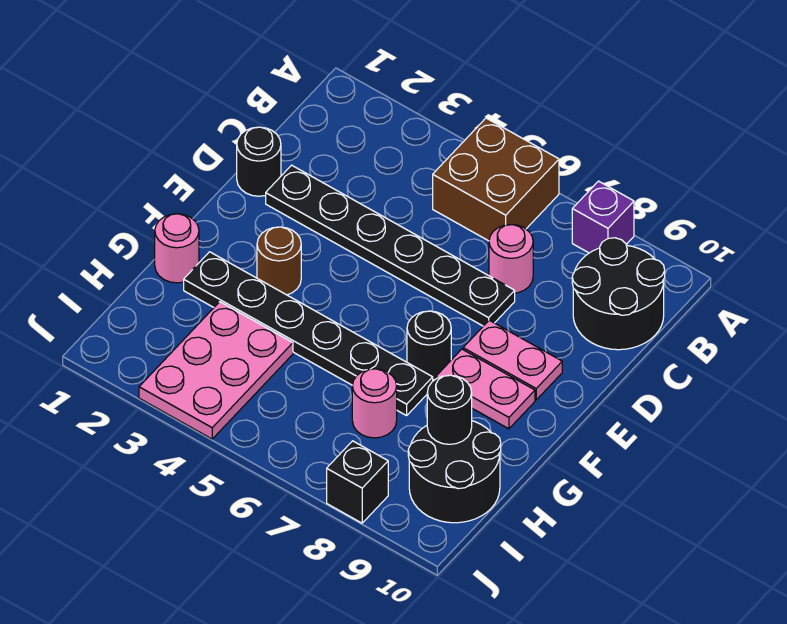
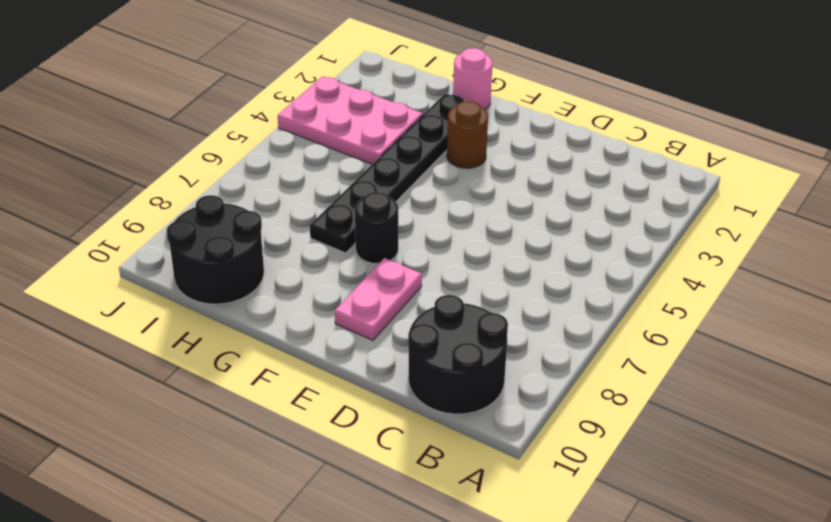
none -> brown 2x2 brick [433,118,559,241]
none -> purple 1x1 brick [572,181,634,253]
none -> pink 1x1 round brick [489,225,533,293]

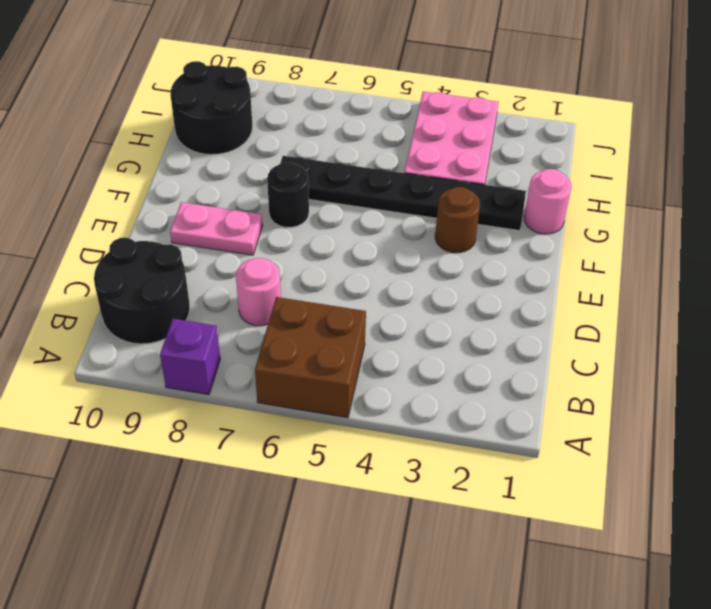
none -> black 1x1 round brick [237,127,281,196]
none -> black 1x6 plate [266,165,515,326]
none -> pink 1x2 plate [436,349,535,429]

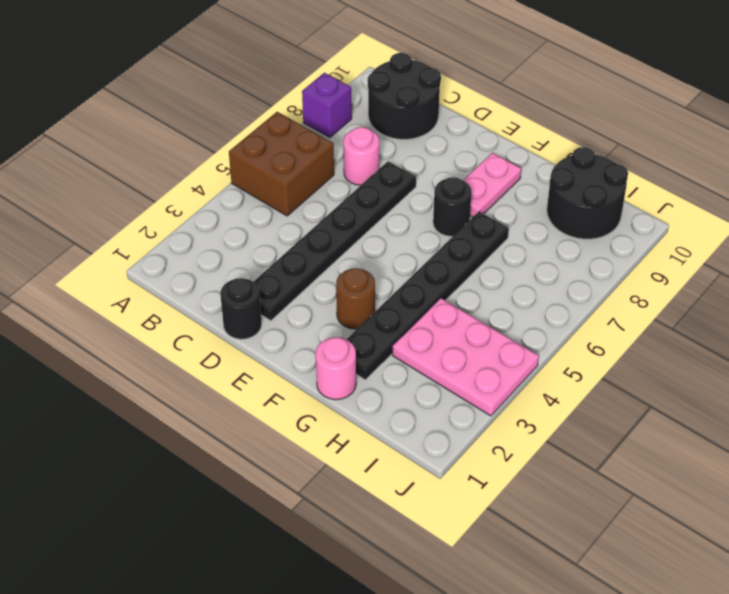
none -> pink 1x2 plate [463,320,562,400]
none -> pink 1x1 round brick [352,369,397,438]
none -> black 1x1 brick [327,441,388,523]

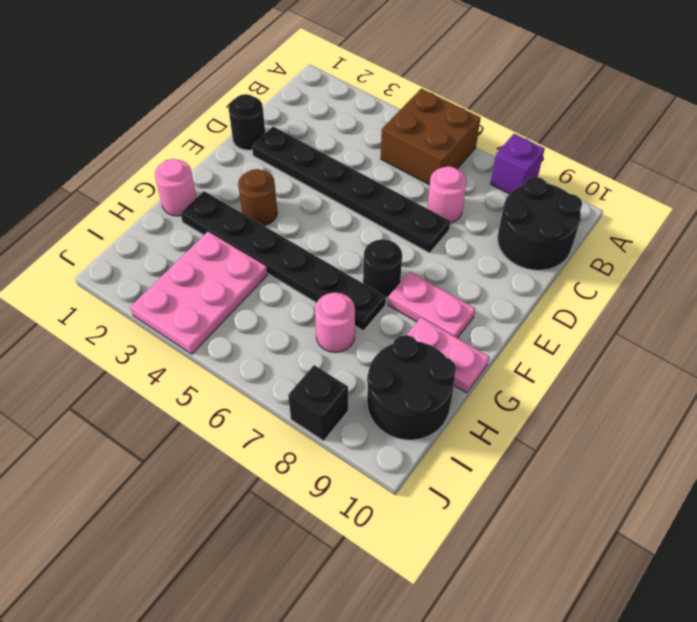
pink 1x2 plate [407,317,489,393] -> pink 1x2 plate moved to [463,320,562,400]
none -> black 1x1 round brick [427,375,472,444]

